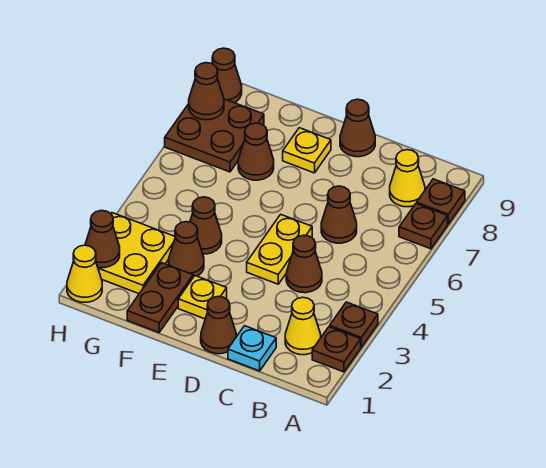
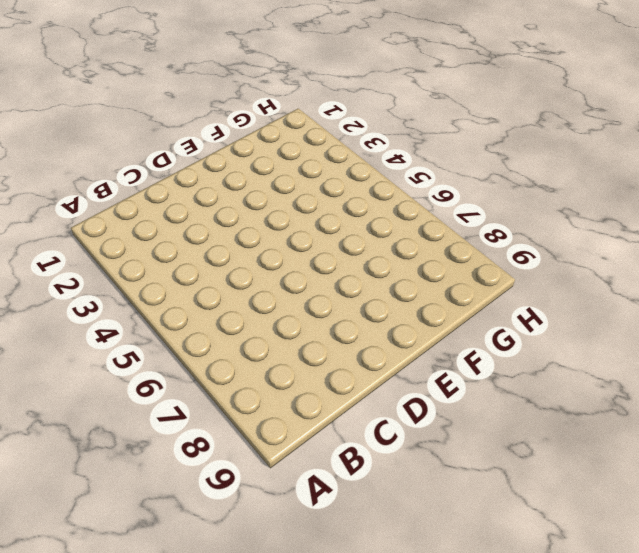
none -> brown 1x1 plate [312,327,361,372]
none -> brown 1x1 plate [330,302,378,347]
none -> brown 1x1 plate [399,204,448,249]

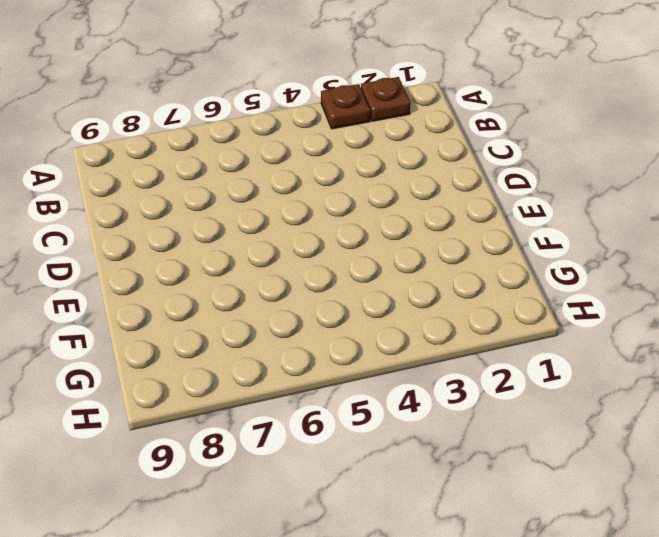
none -> brown 1x1 plate [399,204,448,249]
none -> brown 1x1 plate [417,179,465,224]
none -> yellow 1x1 cone [285,297,321,355]

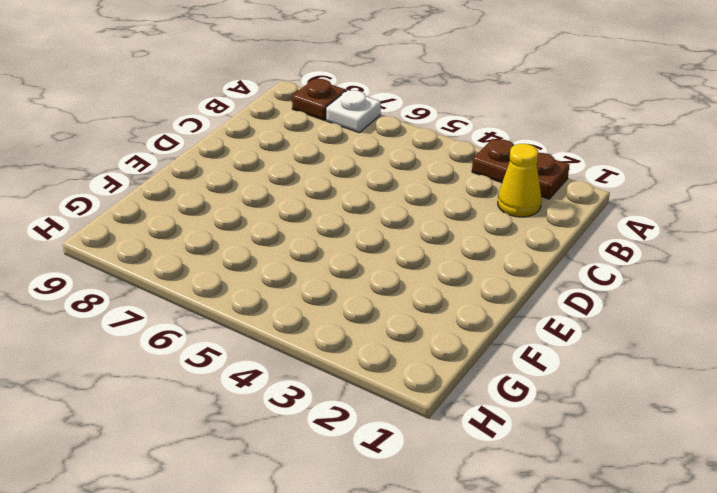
white 1x1 plate [326,90,381,133] -> brown 1x1 plate [399,204,448,249]
none -> yellow 1x1 cone [390,150,425,207]
none -> cyan 1x1 plate [228,326,276,371]
none -> brown 1x1 cone [286,235,322,293]

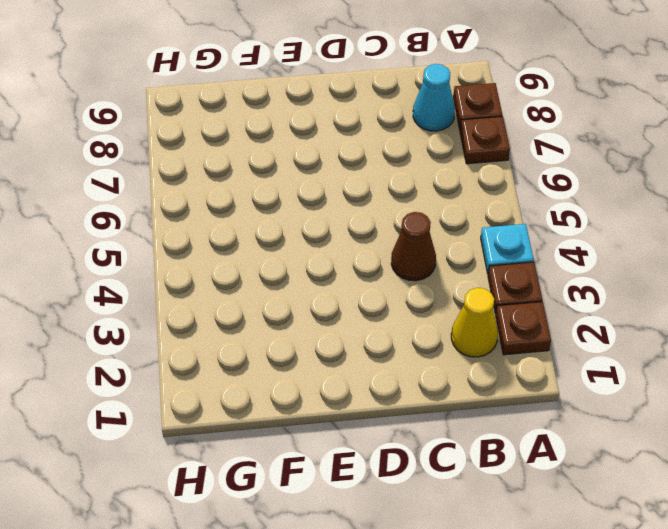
cyan 1x1 plate [481,224,534,274] -> cyan 1x1 plate moved to [228,326,276,371]
cyan 1x1 cone [413,64,455,131] -> yellow 1x1 cone [390,150,425,207]
none -> brown 1x1 cone [321,186,357,243]
none -> brown 1x1 cone [201,297,236,354]
none -> yellow 1x2 plate [247,214,312,284]

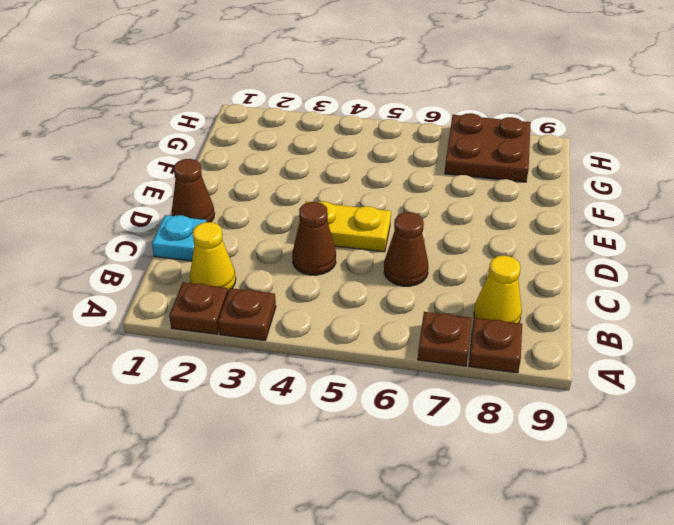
none -> brown 1x1 cone [340,99,375,157]
none -> yellow 1x1 plate [178,276,227,319]
none -> yellow 1x1 plate [283,128,331,173]

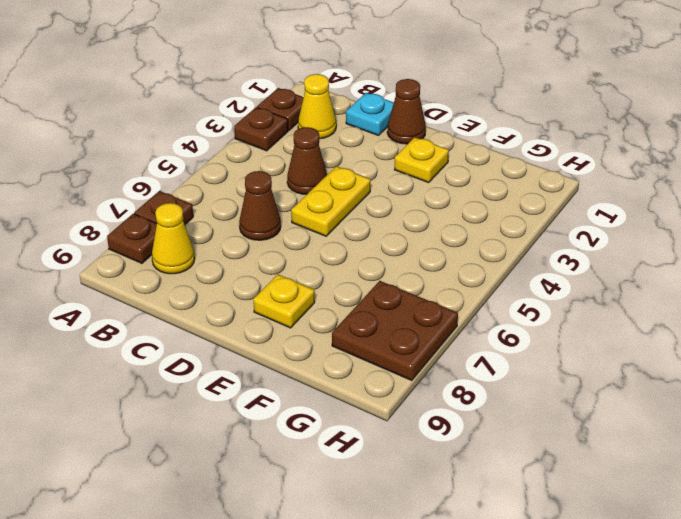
none -> brown 1x1 cone [340,99,375,157]
none -> brown 1x2 plate [127,263,193,332]
none -> brown 1x1 cone [169,222,204,277]

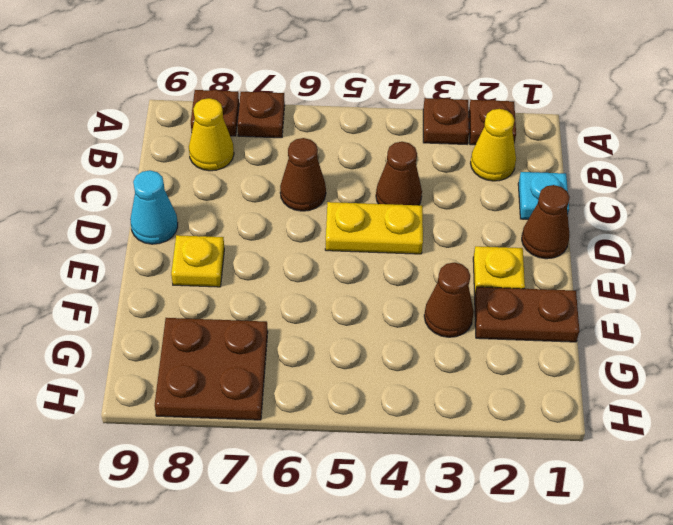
cyan 1x1 cone [130,170,178,244] -> brown 1x1 cone [340,99,375,157]
none -> brown 1x1 cone [190,197,222,254]
none -> brown 1x1 cone [238,123,274,180]
none -> yellow 2x2 plate [98,213,175,294]

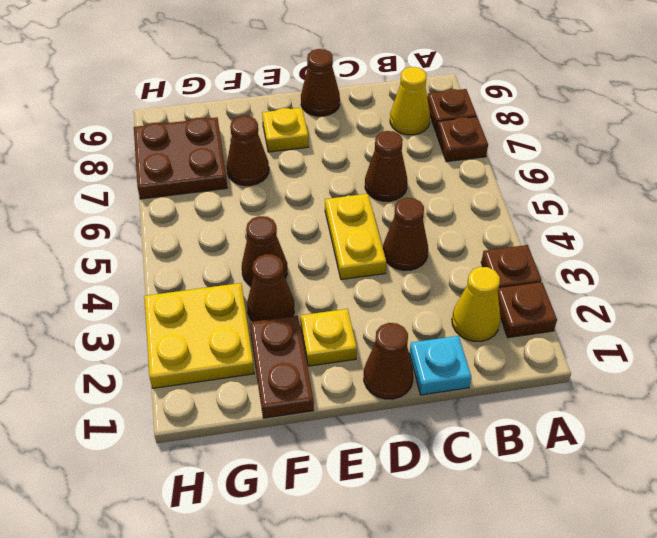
none -> yellow 1x1 cone [67,245,102,302]
none -> brown 1x1 cone [212,48,242,103]
none -> brown 1x1 cone [85,210,120,268]

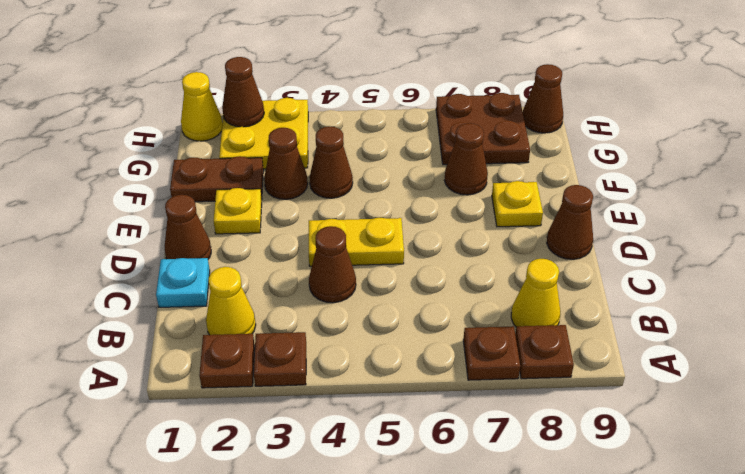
none -> brown 1x1 cone [321,186,357,243]
none -> brown 1x1 cone [189,63,224,120]

